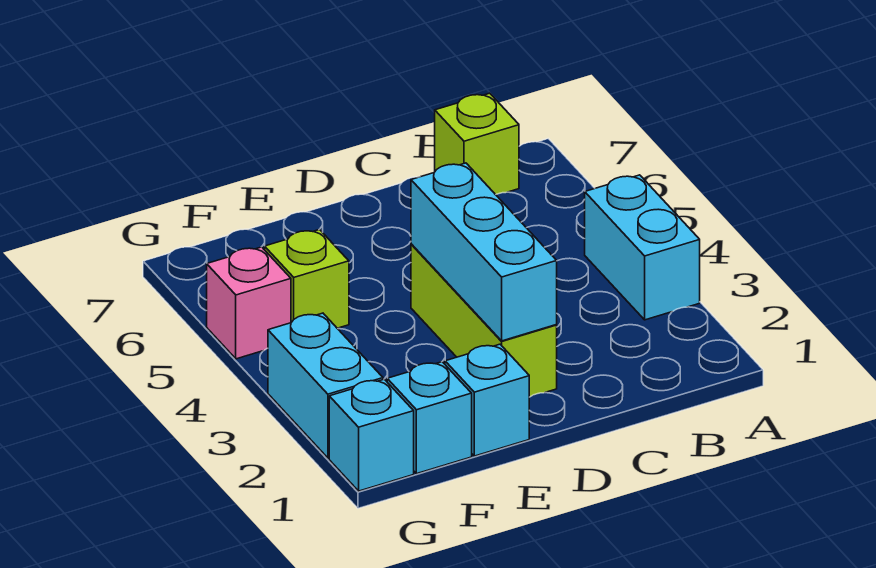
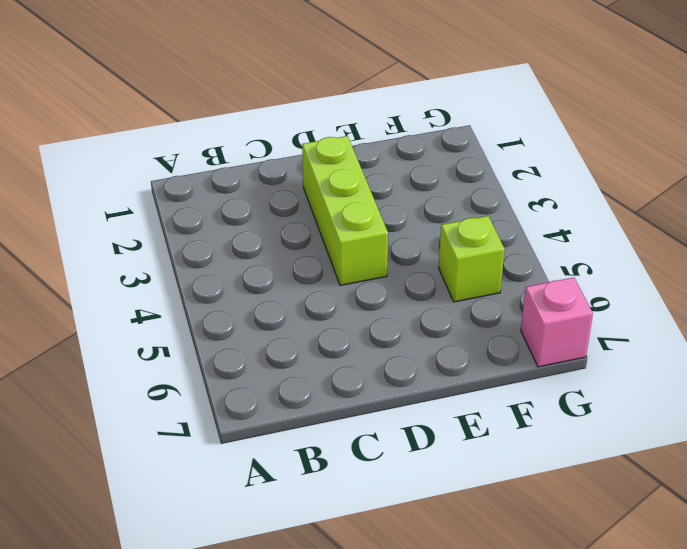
pink 1x1 brick [521,277,593,367] -> pink 1x1 brick moved to [207,247,291,359]
none -> cyan 1x2 brick [585,175,700,320]
none -> lime 1x1 brick [435,93,519,195]

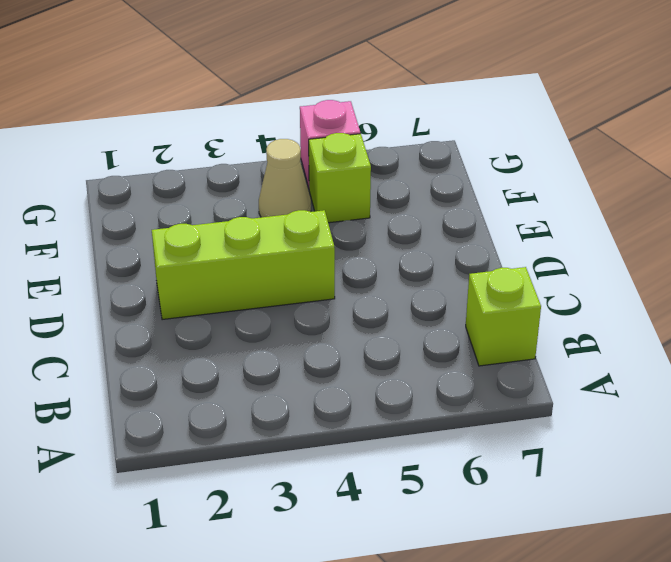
tan 1x1 cone [259,139,311,217] -> none
none -> cyan 1x2 brick [585,175,700,320]
none -> cyan 1x1 brick [445,344,529,456]

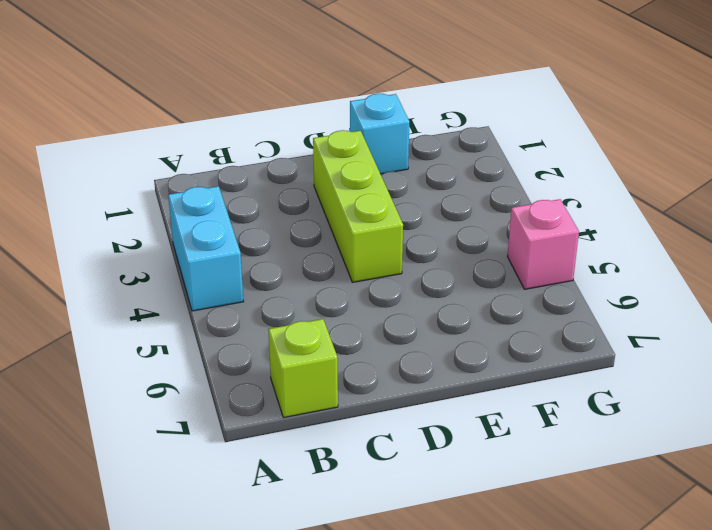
none -> cyan 1x1 brick [387,362,472,474]
none -> lime 1x1 brick [265,229,349,328]

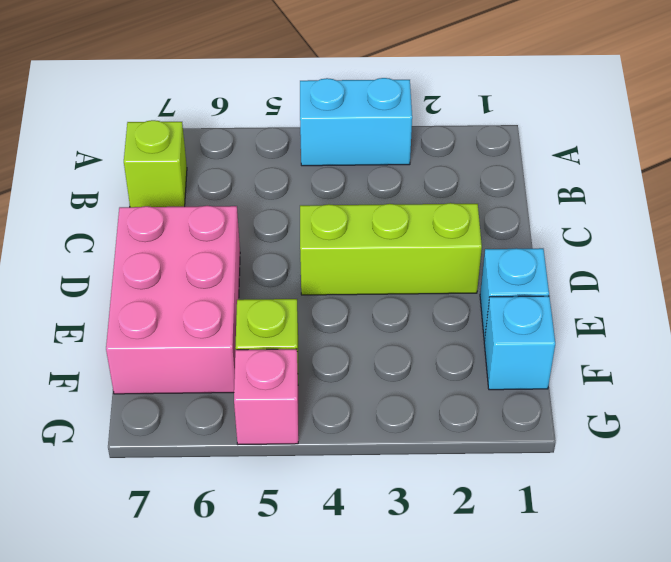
pink 2x3 brick [106,206,240,394] -> none
none -> cyan 1x1 brick [329,379,414,491]
none -> cyan 1x2 brick [268,313,383,458]

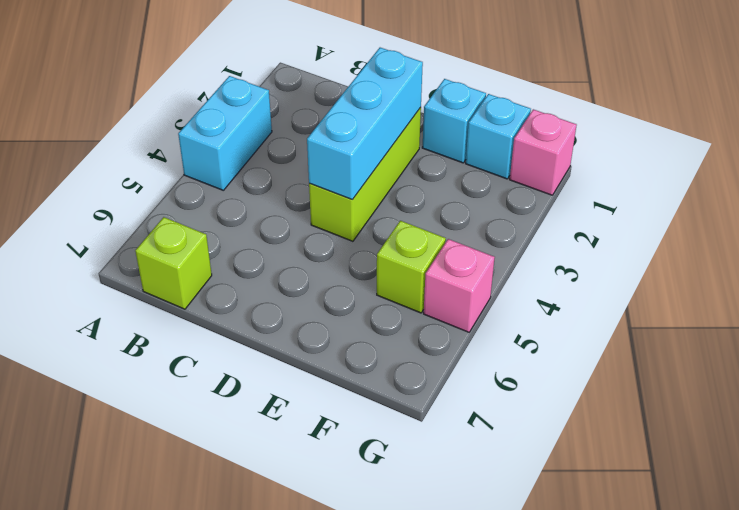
pink 1x1 brick [510,109,577,195] -> cyan 1x1 brick [329,379,414,491]
none -> cyan 1x2 brick [268,313,383,458]

